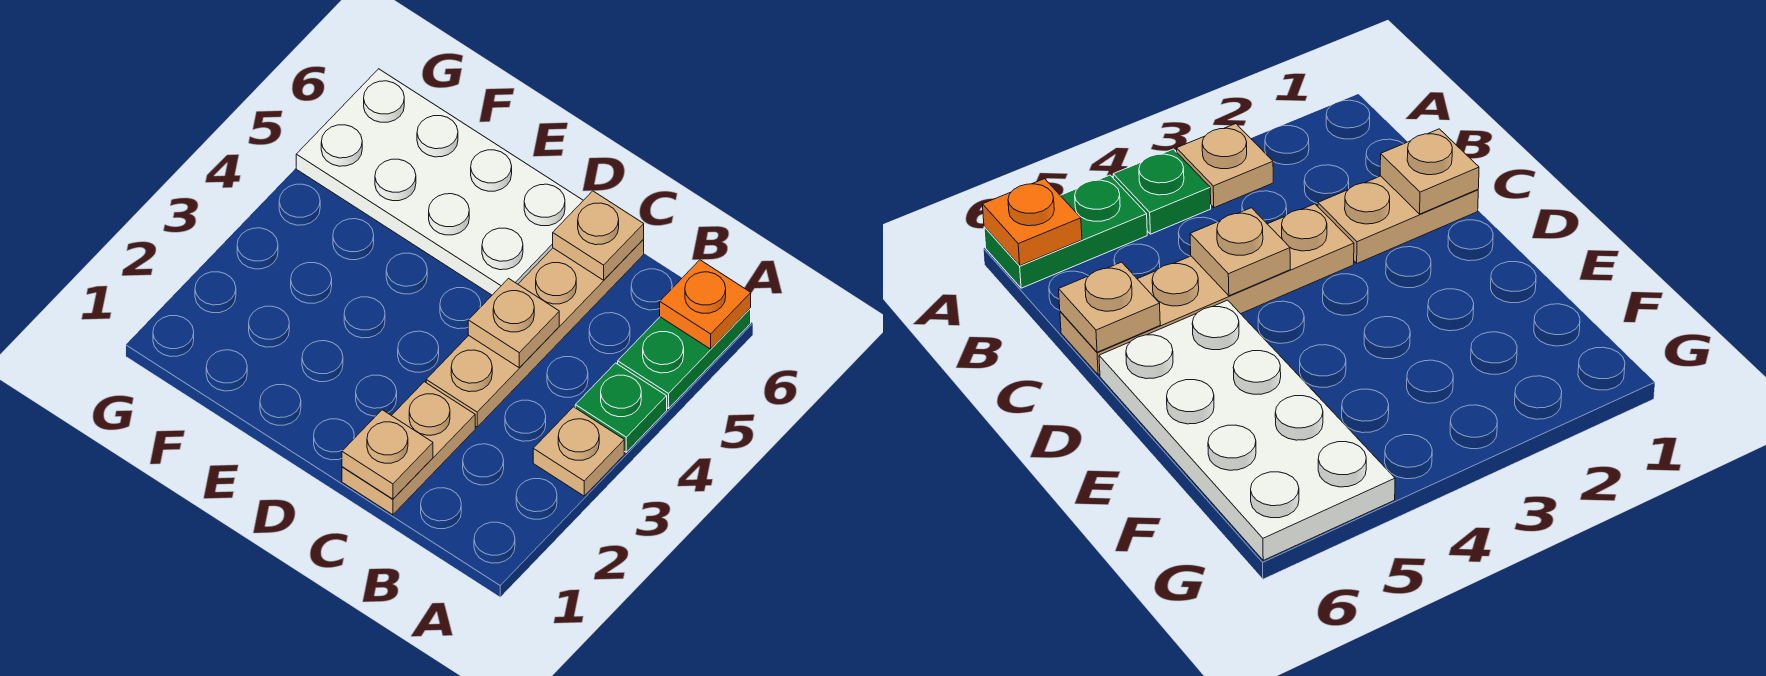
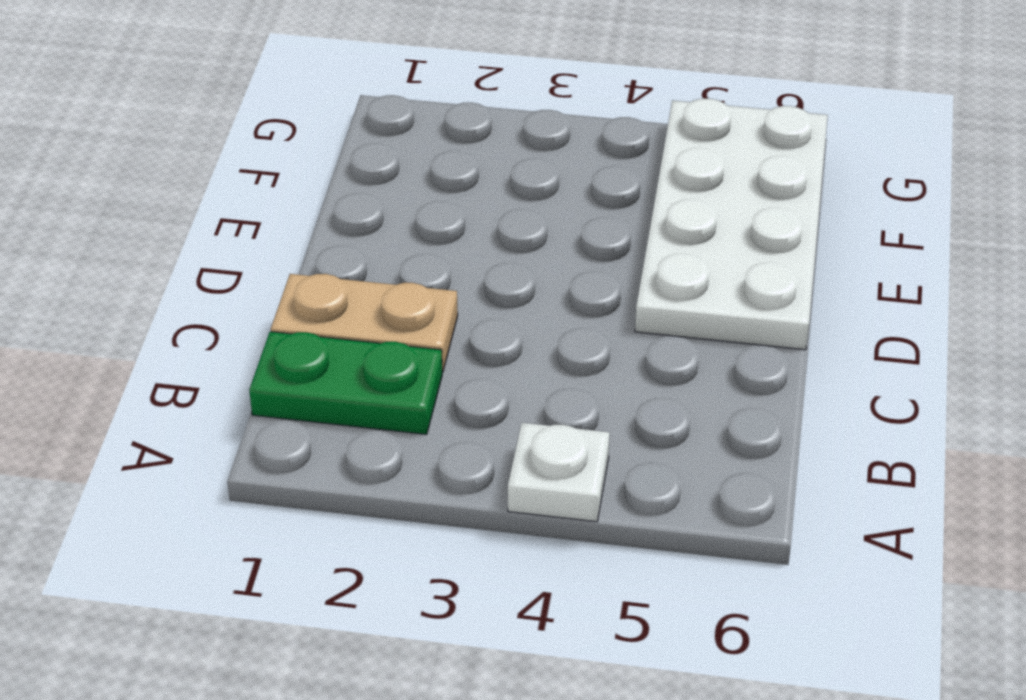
white 1x1 plate [508,423,610,522] -> green 1x1 plate [575,363,667,452]
green 1x2 plate [249,332,442,434] -> green 1x2 plate moved to [618,308,751,409]
none -> tan 1x1 plate [533,407,624,496]
none -> tan 1x4 plate [426,239,644,427]

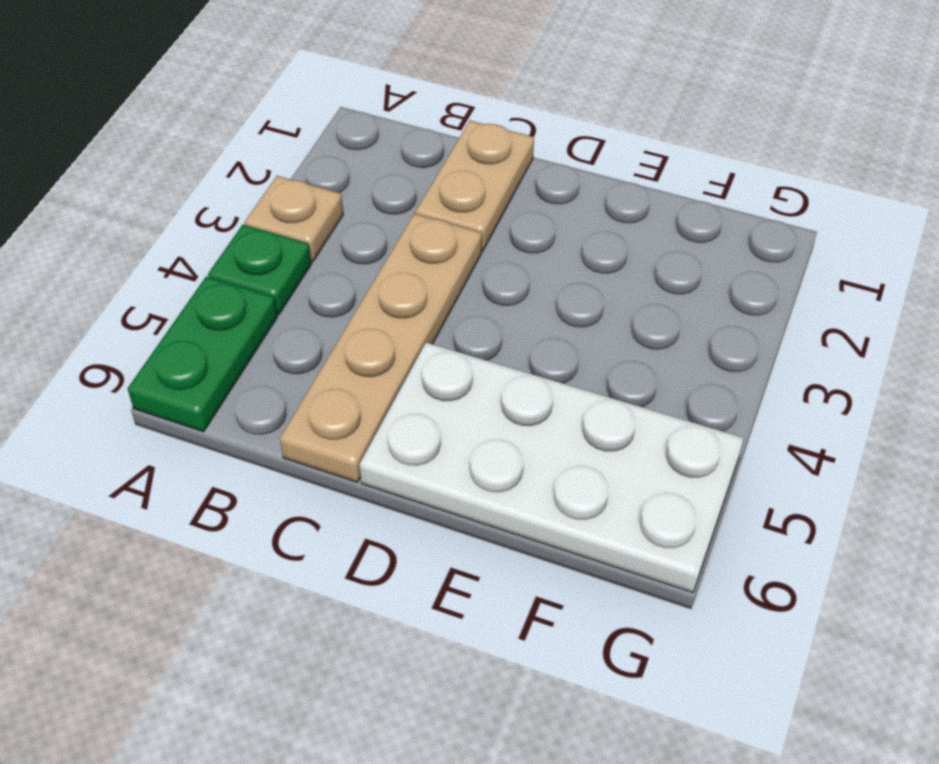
none -> orange 1x1 plate [660,260,751,349]
none -> tan 1x1 plate [342,410,433,499]

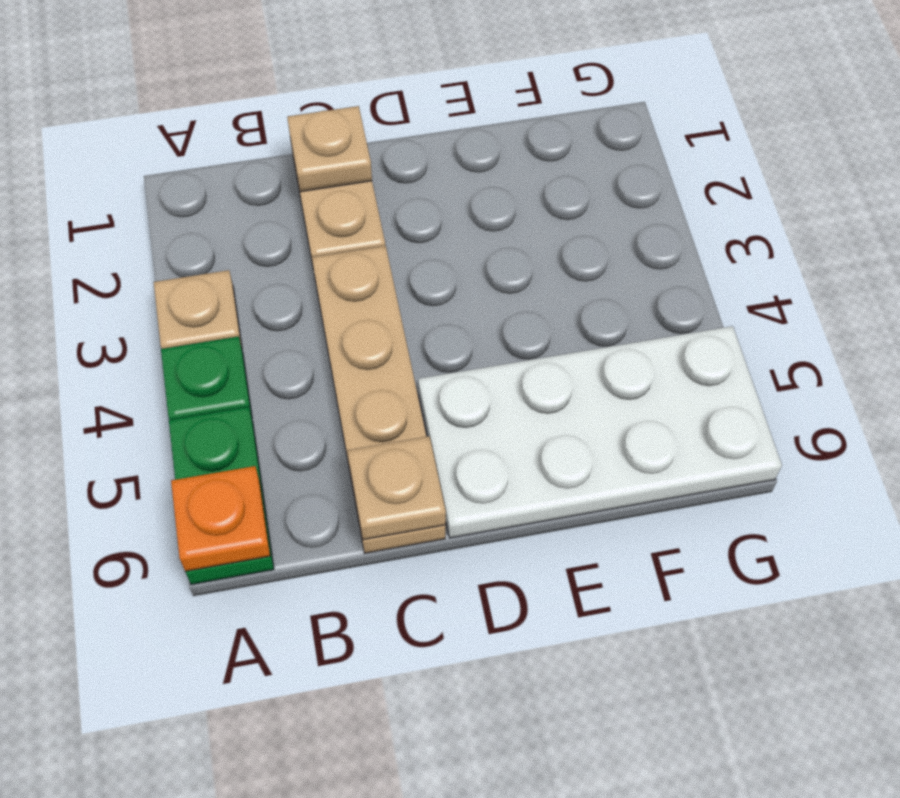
none -> tan 1x1 plate [468,279,559,368]

